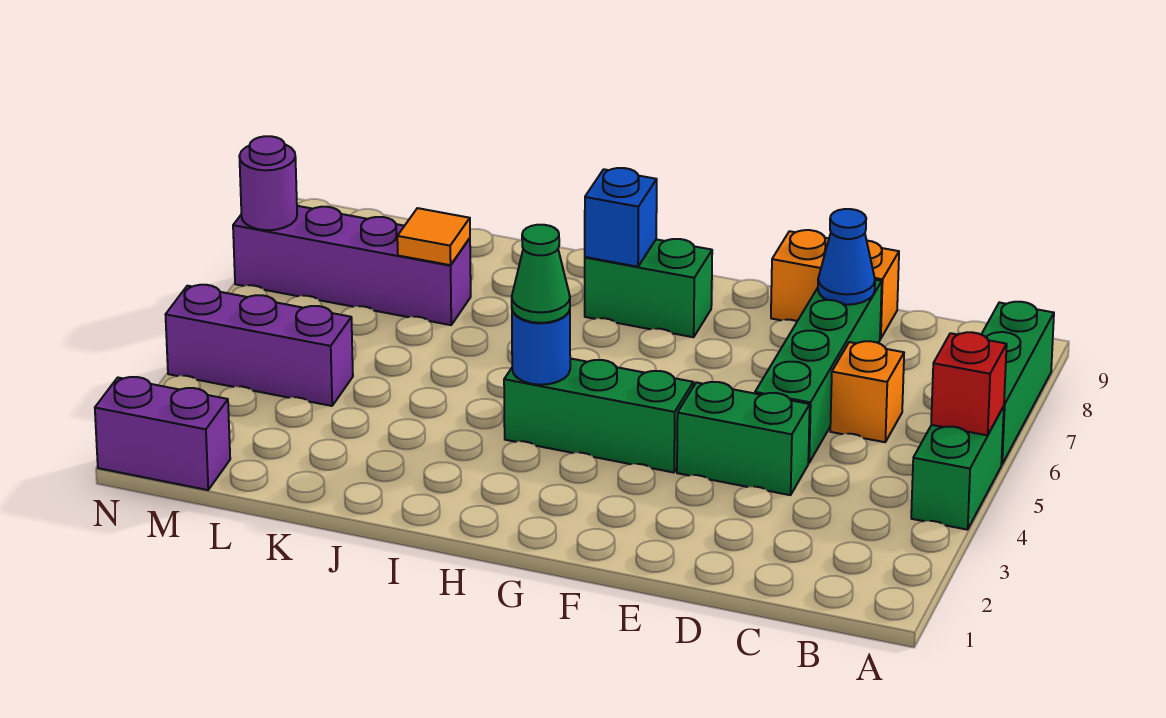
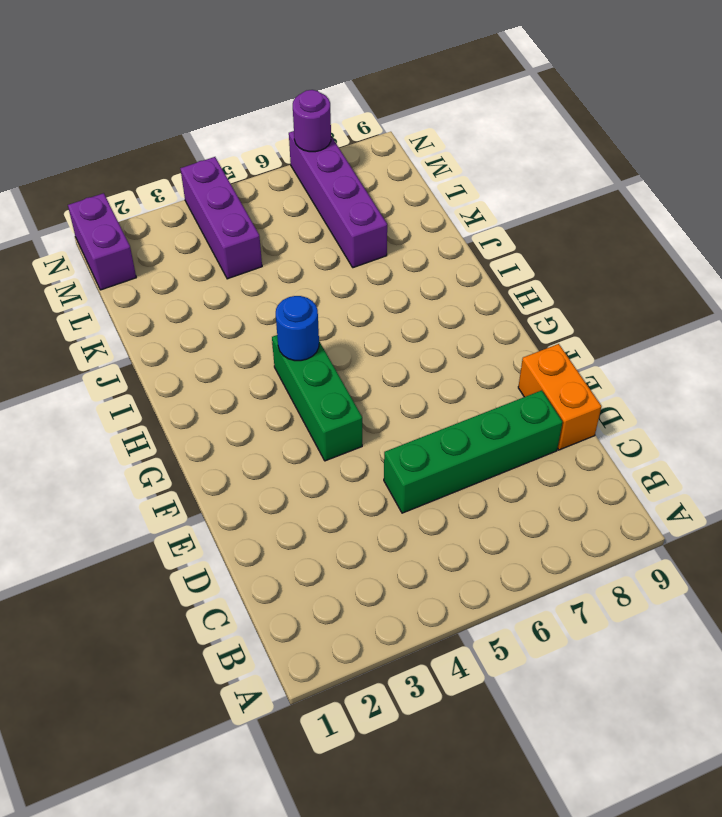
none -> green 1x2 brick [911,406,1004,530]
none -> green 1x3 brick [981,302,1054,465]
none -> orange 1x1 brick [830,341,904,442]

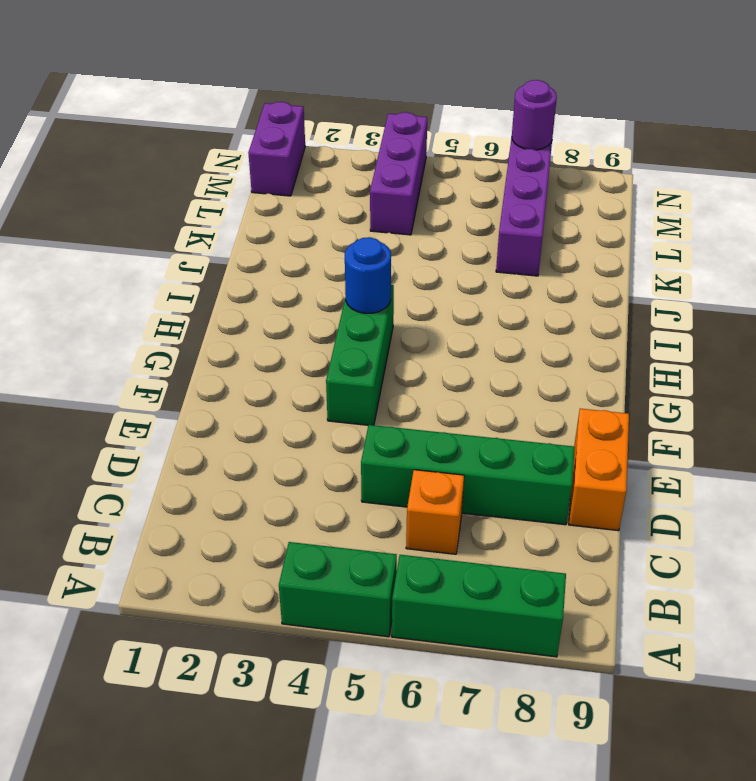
none -> green 1x2 brick [677,382,810,495]
none -> green 1x2 brick [585,239,712,337]
none -> red 1x1 brick [931,332,1007,435]

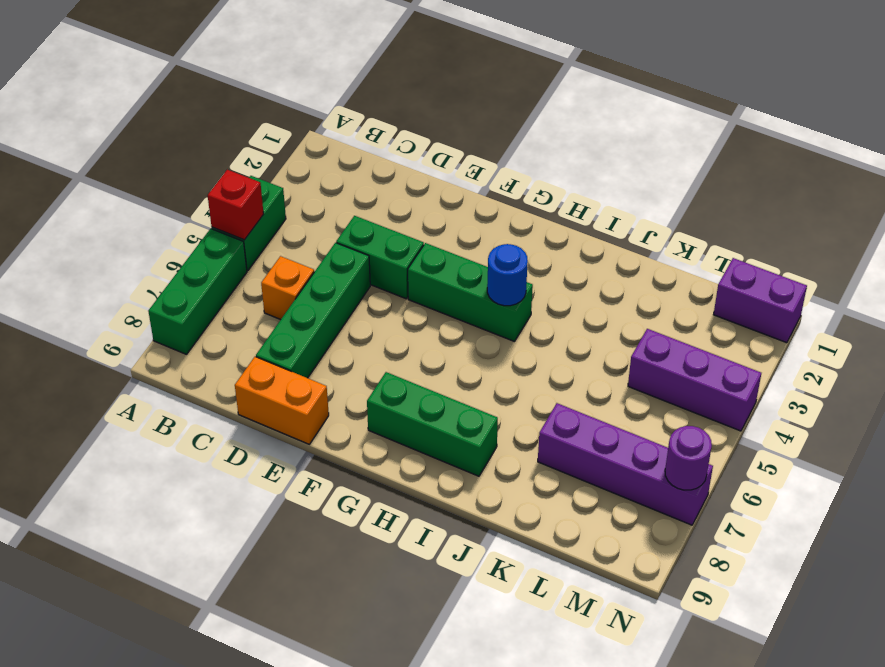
green 1x3 brick [367,372,498,476] -> green 1x2 brick [585,239,712,337]
none -> blue 1x1 cone [818,209,875,305]
none -> blue 1x1 brick [585,168,657,267]
none -> orange 1x1 tile [397,208,470,265]

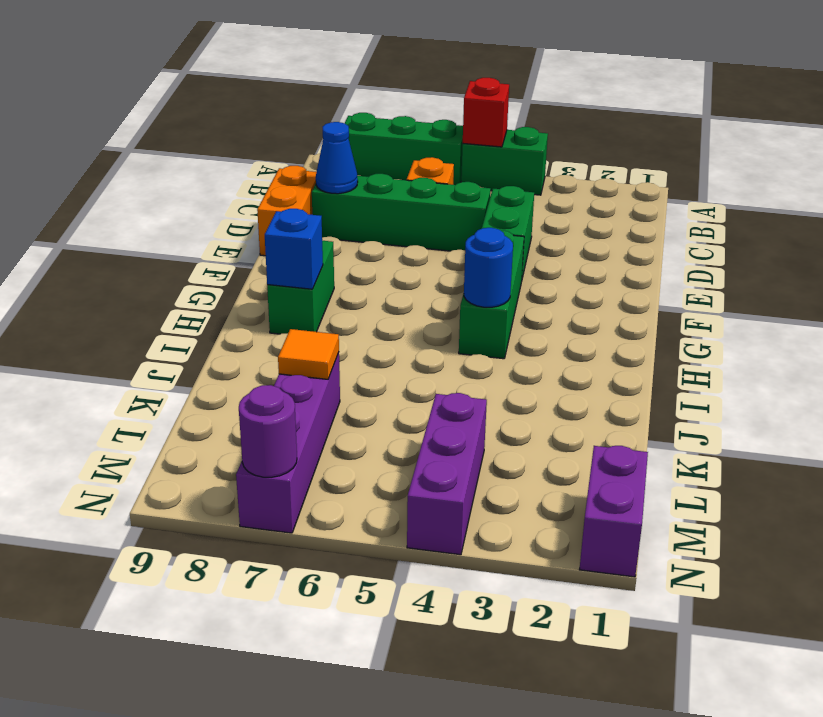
none -> green 1x1 cone [512,225,570,323]

